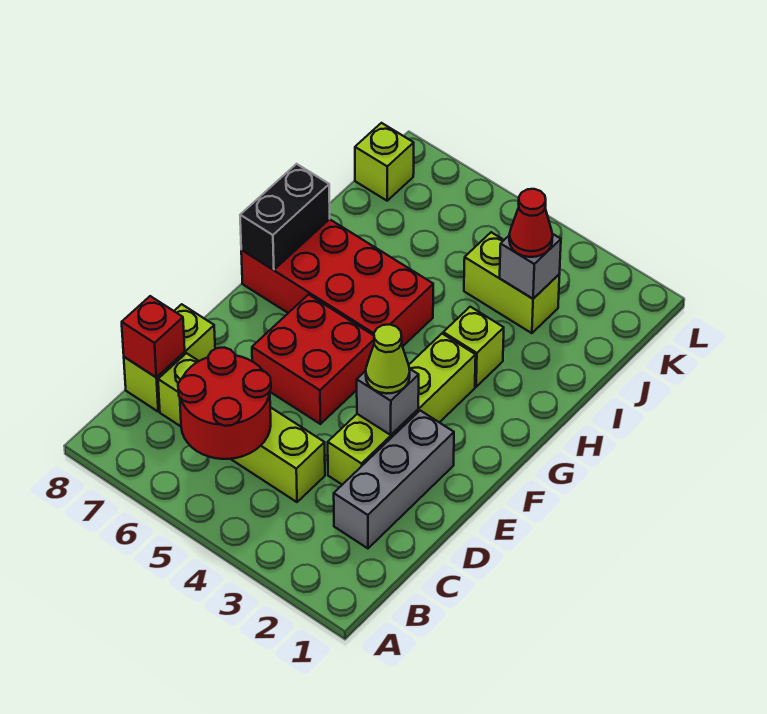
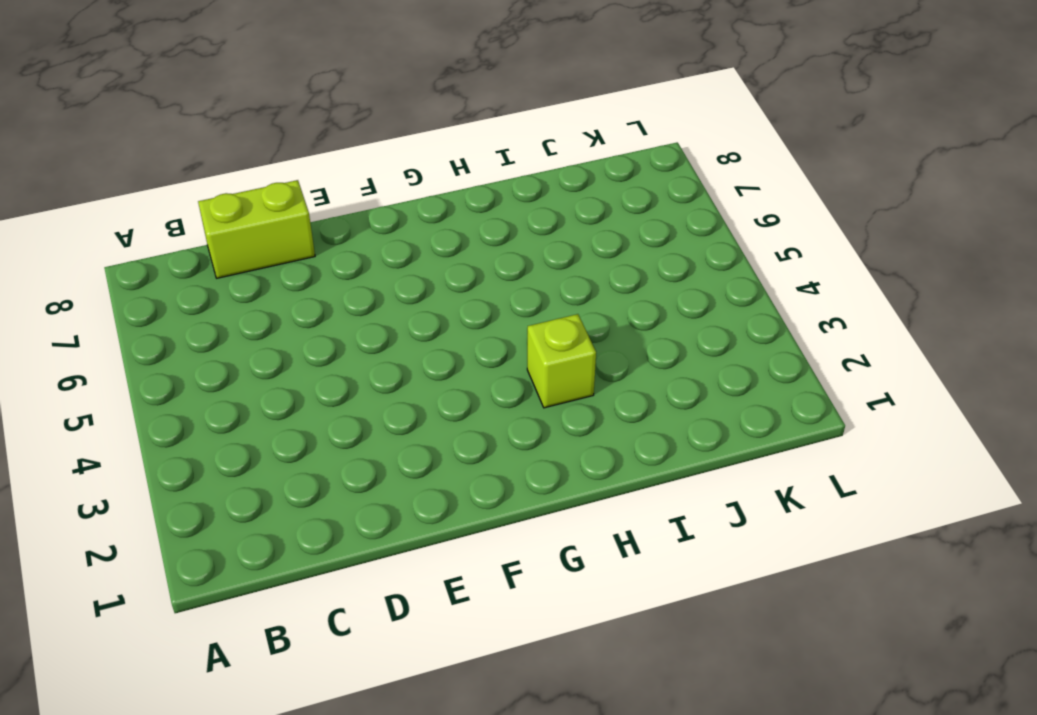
none -> grey 1x3 brick [334,411,454,548]
none -> lime 1x4 brick [158,353,325,502]
none -> lime 1x4 brick [328,334,476,485]

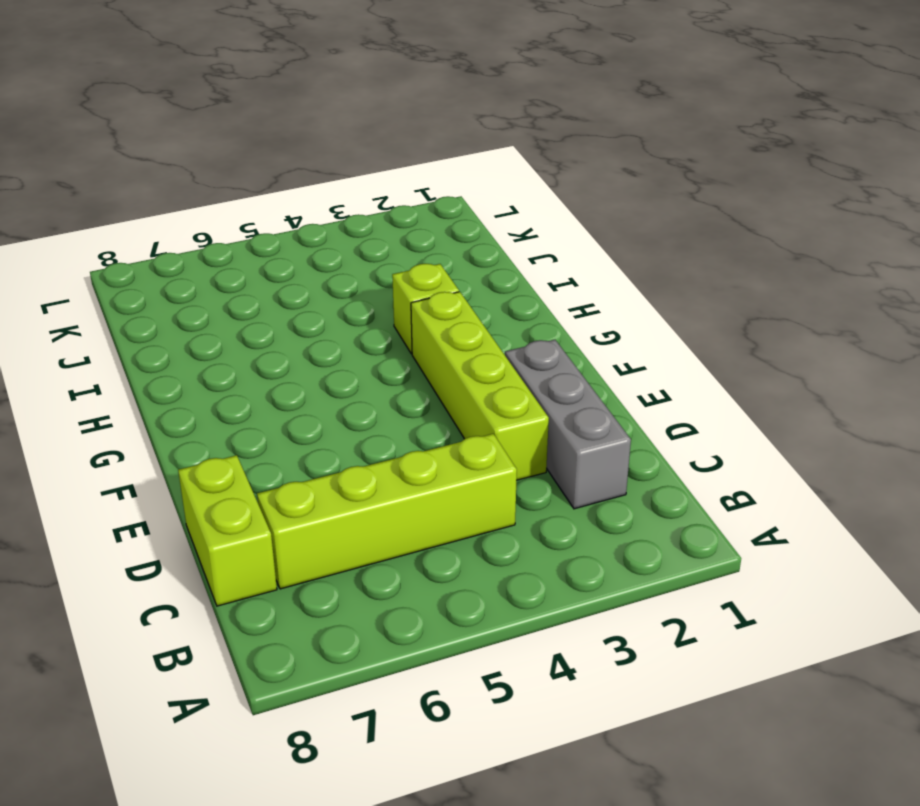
none -> red 2x2 brick [252,295,374,424]
none -> red 2x4 brick [241,219,433,346]
none -> lime 1x2 brick [464,232,560,333]

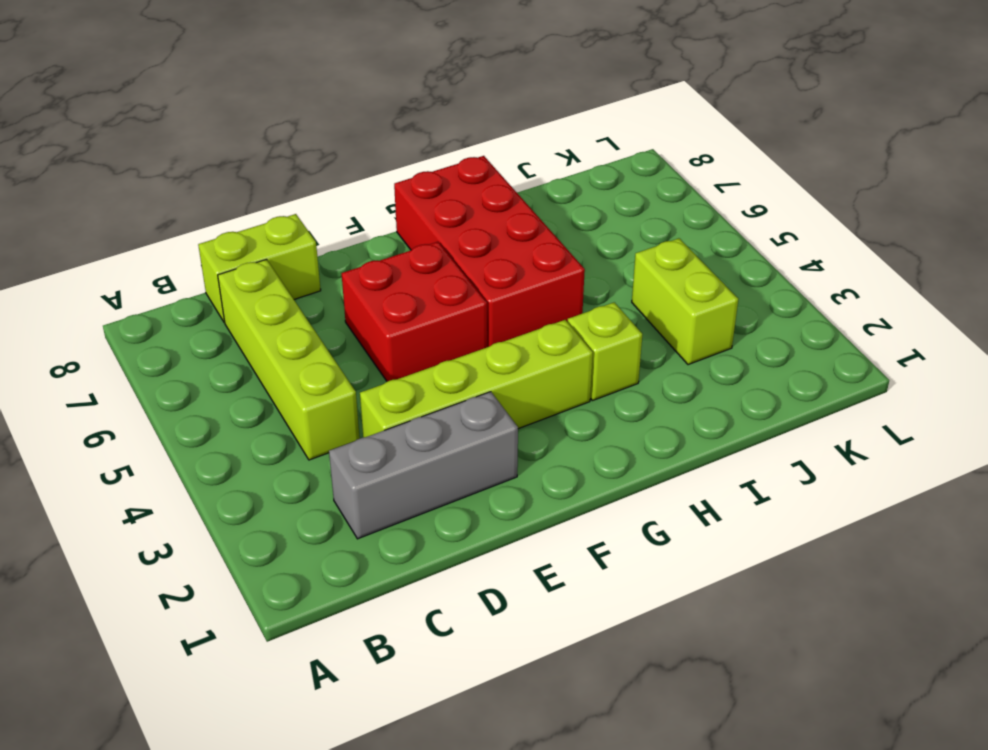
none -> lime 1x1 brick [355,123,414,201]
none -> red 2x2 round brick [178,348,271,459]
none -> red 1x1 brick [122,296,185,377]

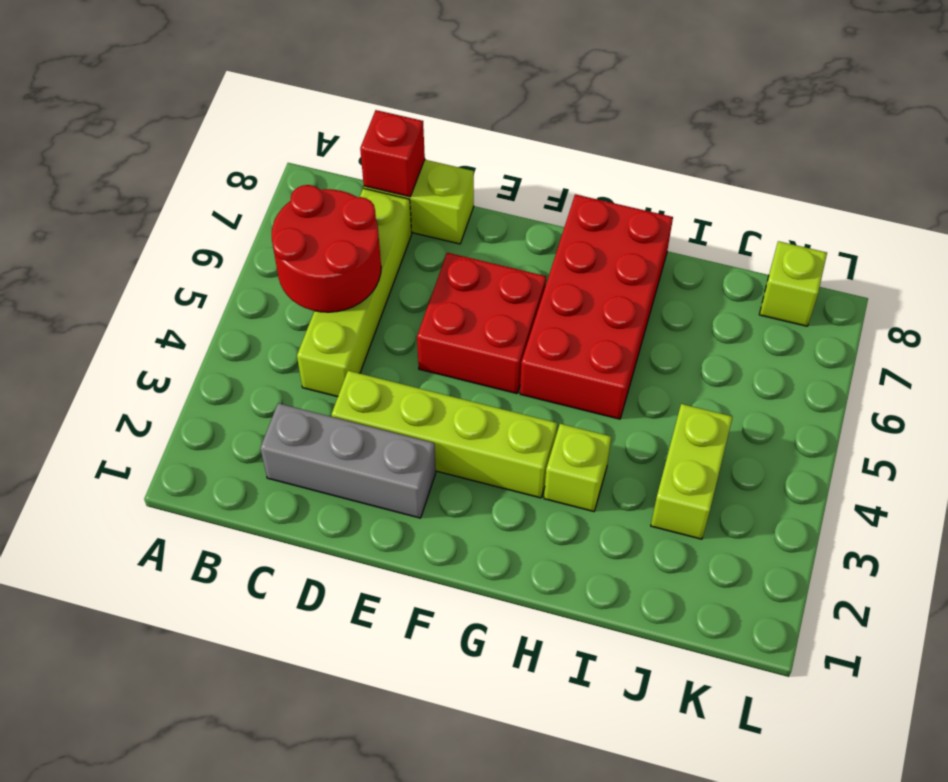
none -> grey 1x1 brick [357,369,419,435]
none -> black 1x2 brick [240,164,330,270]
none -> grey 1x1 brick [500,234,561,299]

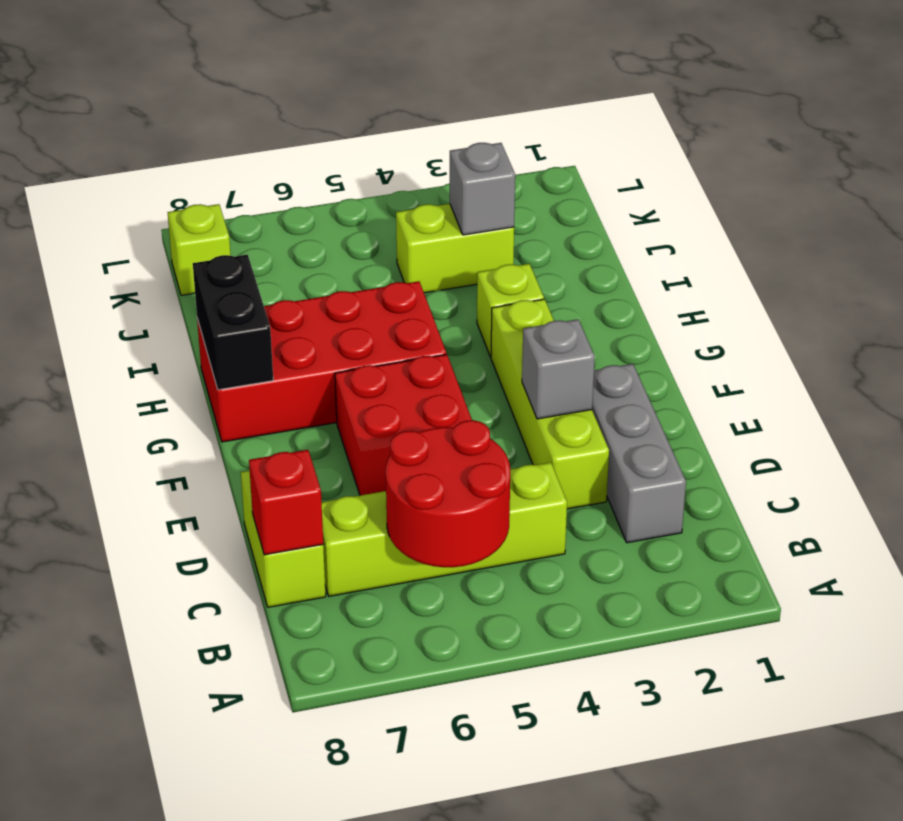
none -> lime 1x1 cone [366,325,410,394]
none -> red 1x1 cone [509,189,553,257]

